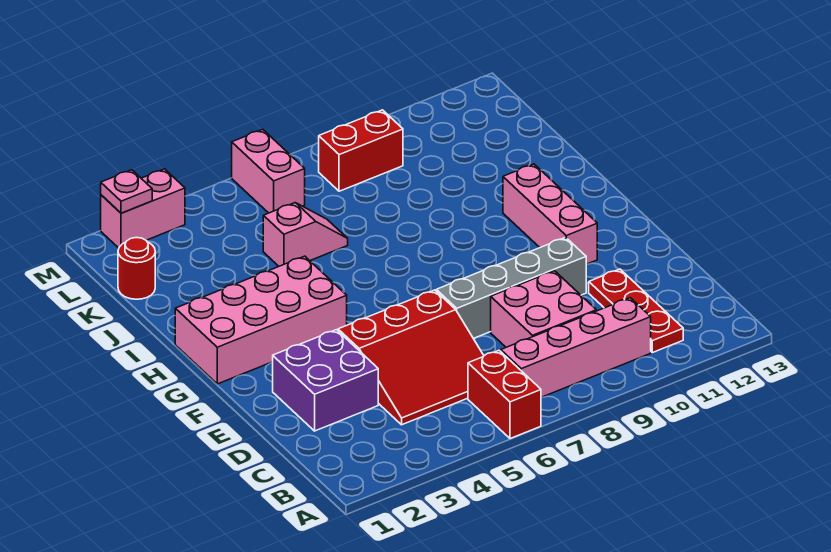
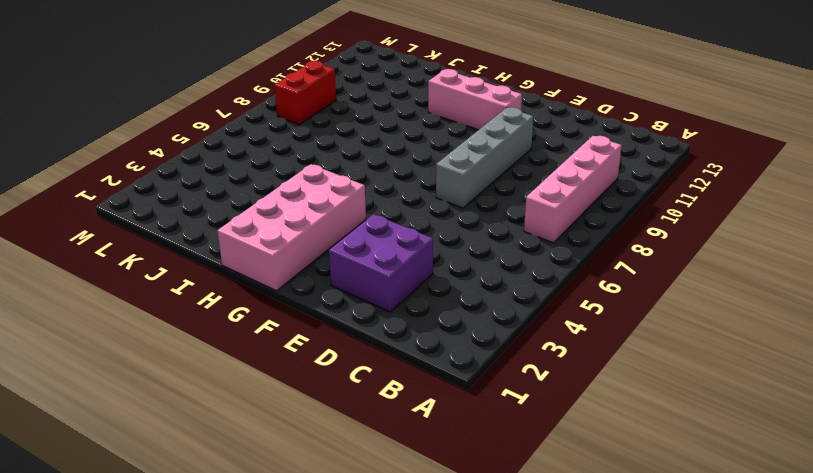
none -> red 1x2 brick [468,351,541,439]
none -> red 1x3 plate [589,269,683,353]
none -> red 3x3 slope [338,290,484,425]

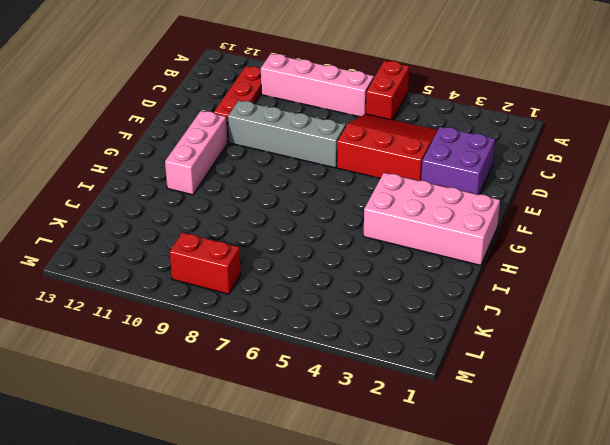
none -> pink 2x2 brick [491,271,596,347]
none -> pink 1x2 slope [263,203,348,266]
none -> red 1x1 round brick [118,238,155,299]

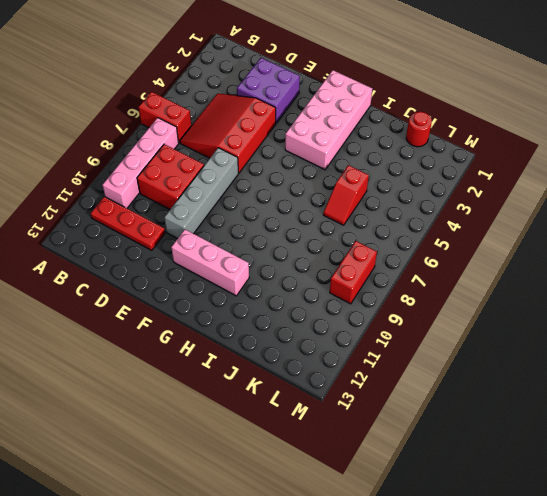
red 2x2 brick [137,144,204,209] -> pink 2x2 brick [491,271,596,347]
red 1x2 slope [323,165,369,225] -> pink 1x2 slope [263,203,348,266]
none -> pink 1x2 brick [232,129,305,213]
none -> pink 1x2 brick [101,169,185,248]
none -> pink 1x1 plate [101,170,152,213]

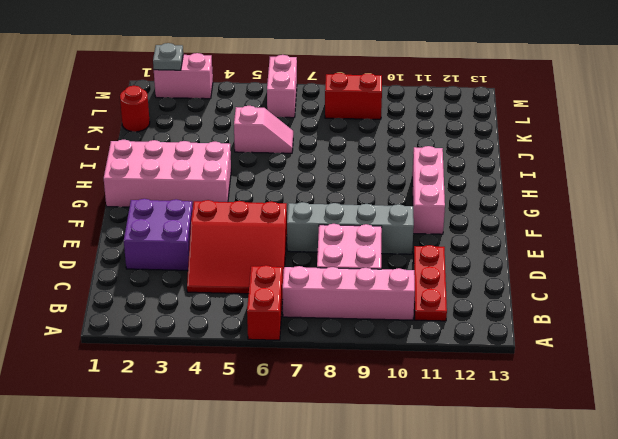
grey 1x1 plate [153,43,183,70] -> pink 1x1 plate [101,170,152,213]

